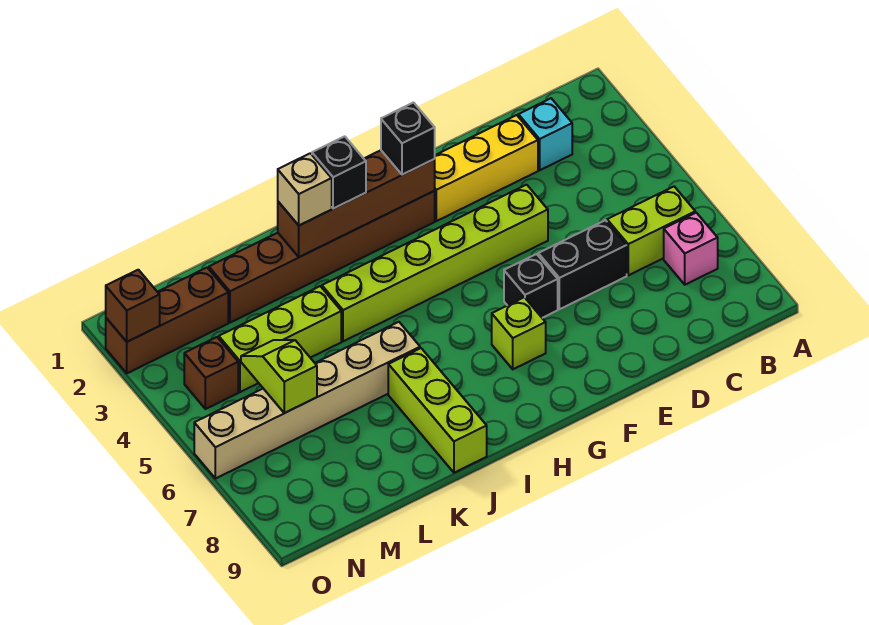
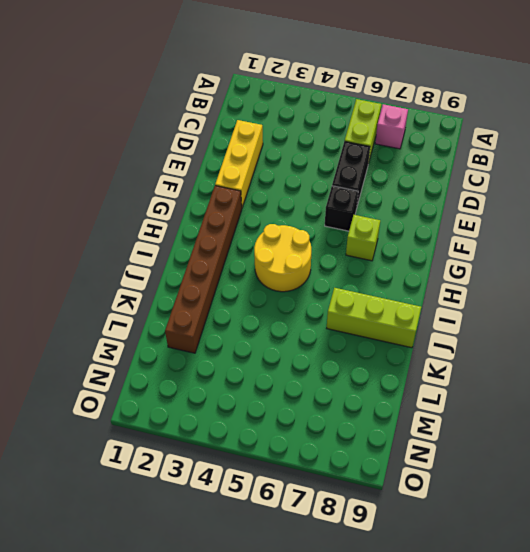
yellow 2x2 round brick [254,224,311,292] -> lime 1x6 brick [322,185,548,341]
none -> cyan 1x1 brick [518,98,572,170]
none -> tan 1x6 brick [194,322,420,479]
none -> lime 1x3 brick [219,286,341,392]

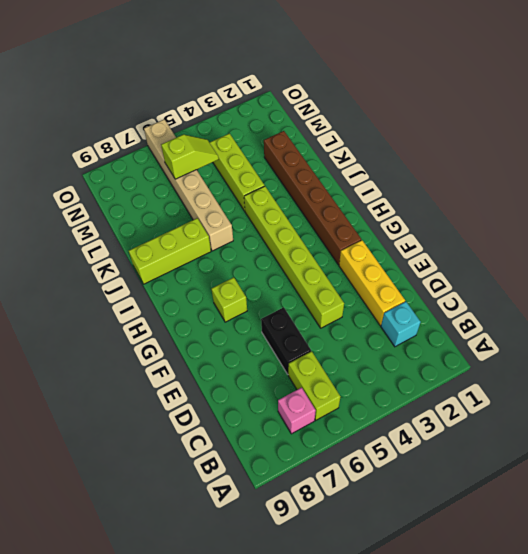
none -> black 1x1 brick [504,254,558,318]
none -> brown 1x3 brick [106,268,228,373]
none -> brown 1x1 brick [184,337,238,409]

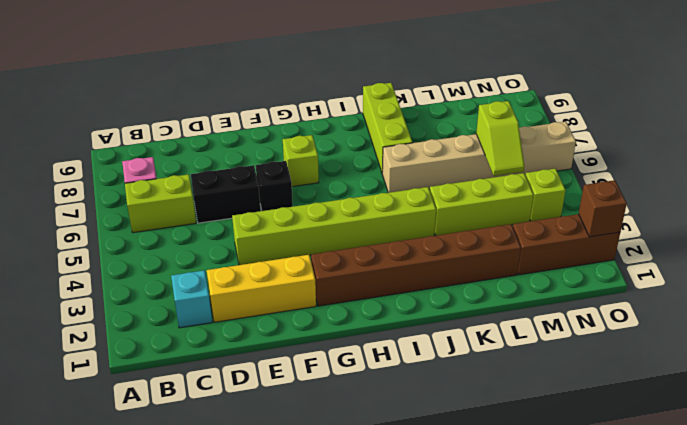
lime 1x1 brick [525,169,565,221] -> brown 1x1 brick [184,337,238,409]
none -> brown 1x4 brick [278,150,435,257]
none -> black 1x1 brick [381,103,435,175]
none -> black 1x1 brick [312,136,366,209]

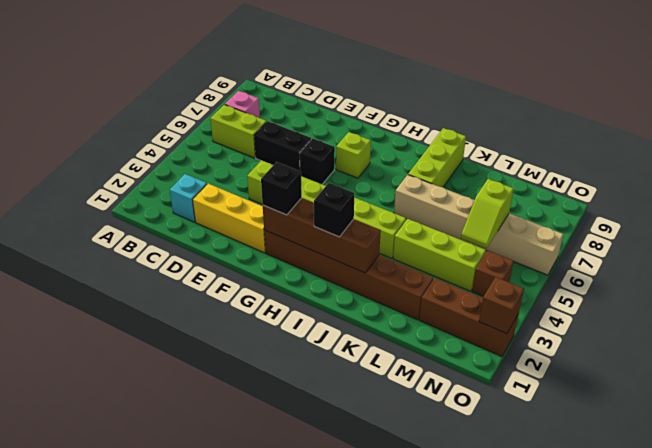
none -> tan 1x1 brick [278,153,332,225]

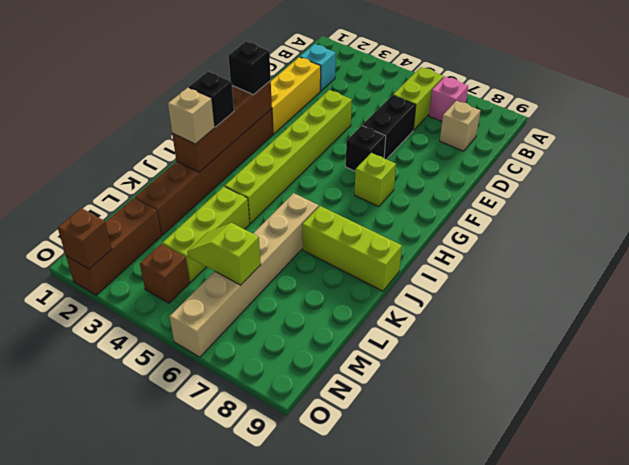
tan 1x1 brick [440,101,480,151] -> none

